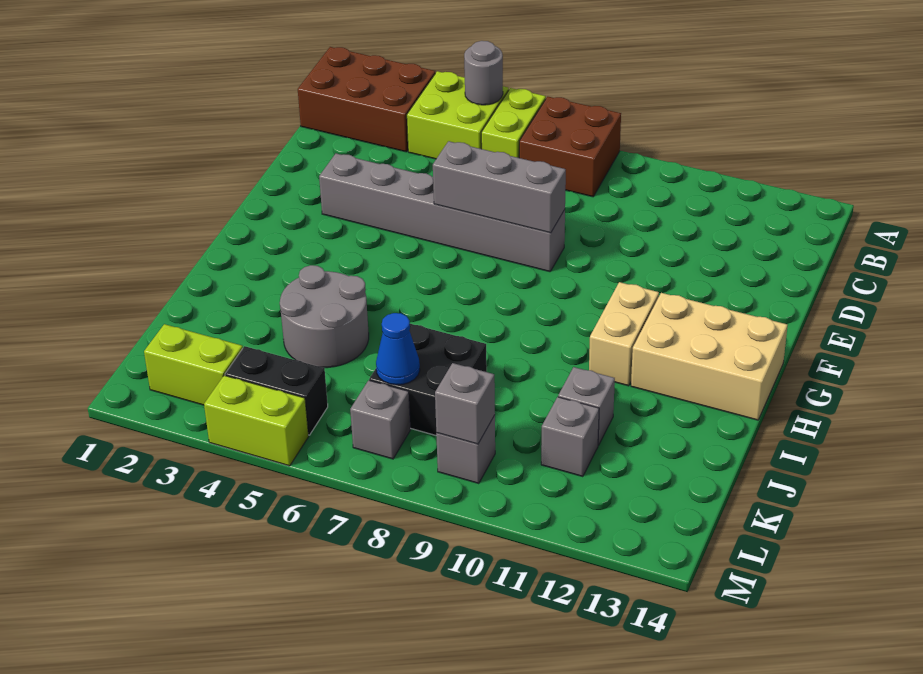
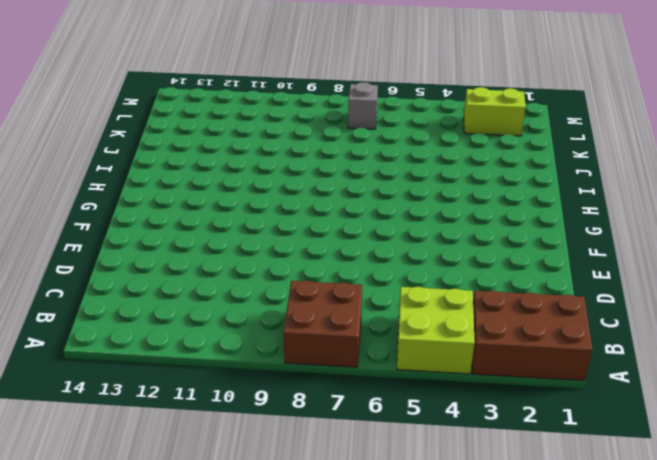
none -> lime 1x2 brick [481,88,546,158]
none -> grey 1x6 brick [319,153,565,272]
none -> tan 1x2 brick [589,282,659,386]

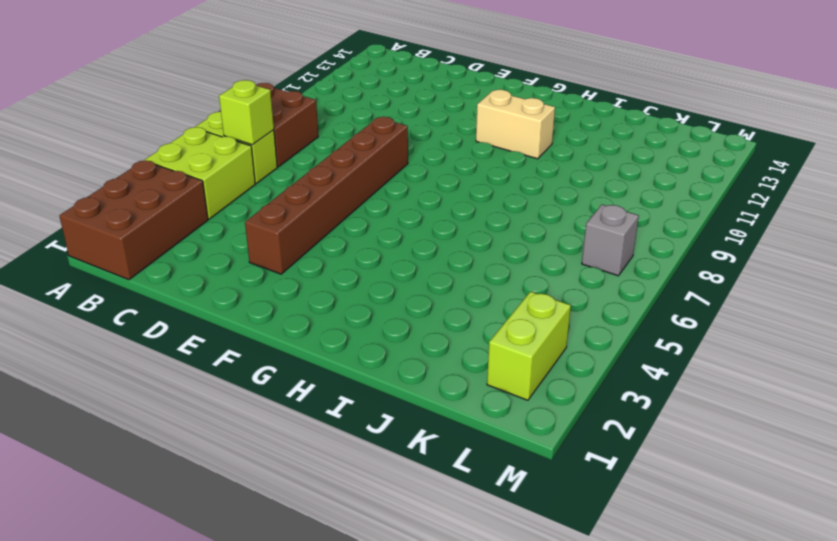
lime 1x1 brick [219,80,274,145] -> none
brown 1x6 brick [245,117,408,274] -> grey 1x6 brick [319,153,565,272]
none -> tan 2x3 brick [631,293,787,420]
none -> grey 2x2 round brick [280,265,369,368]
none -> black 2x2 brick [369,324,487,435]

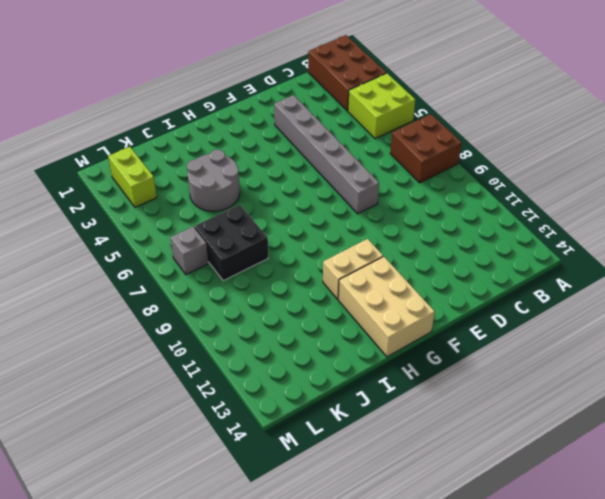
none -> lime 1x2 brick [481,88,546,158]
none -> grey 1x1 brick [558,367,615,445]
none -> grey 1x1 brick [541,397,599,477]

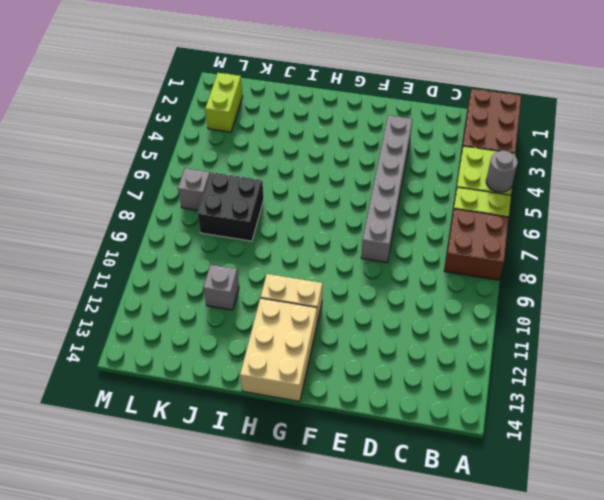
none -> grey 2x2 round brick [280,265,369,368]
none -> grey 1x1 brick [541,397,599,477]
none -> black 1x2 brick [225,346,328,435]

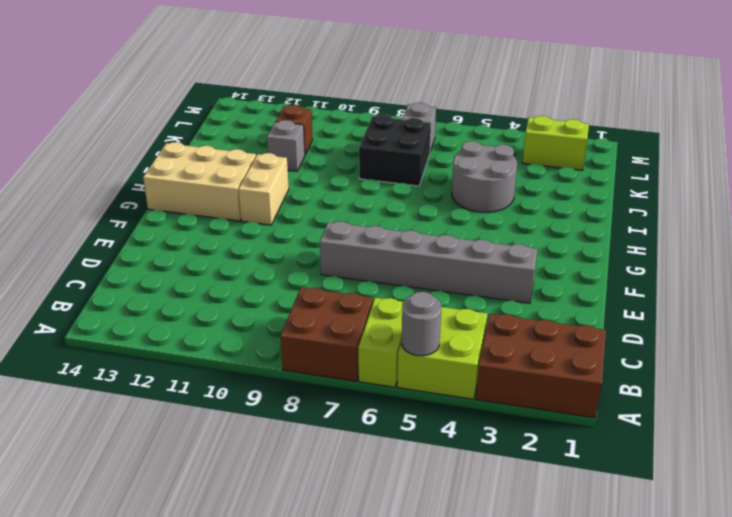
brown 1x1 brick [276,105,313,154] -> grey 1x1 brick [541,397,599,477]
none -> black 1x2 brick [225,346,328,435]
none -> grey 1x1 brick [436,415,495,484]
none -> lime 1x2 brick [204,375,309,466]

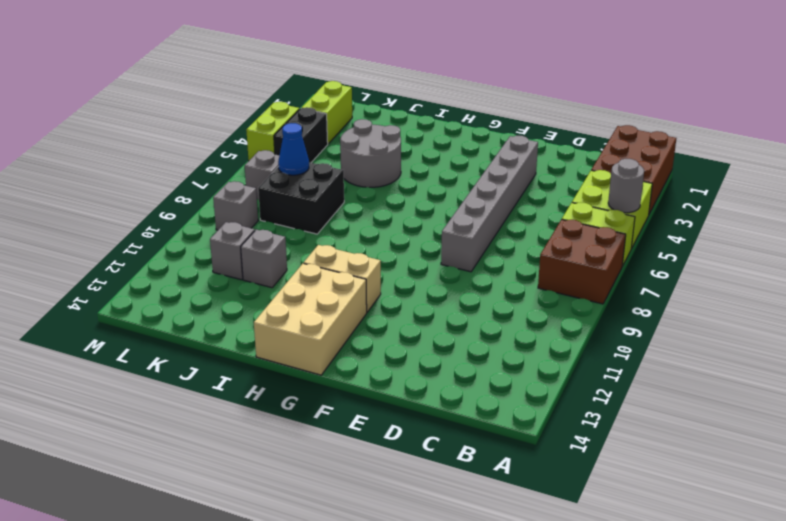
none -> grey 1x3 brick [433,141,566,233]
none -> grey 1x1 brick [435,363,495,444]

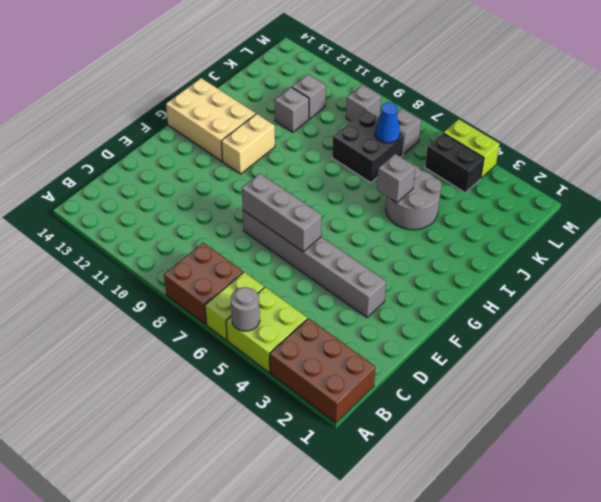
grey 1x1 brick [377,154,415,203] -> grey 1x1 brick moved to [435,363,495,444]
none -> lime 1x2 brick [144,324,243,405]

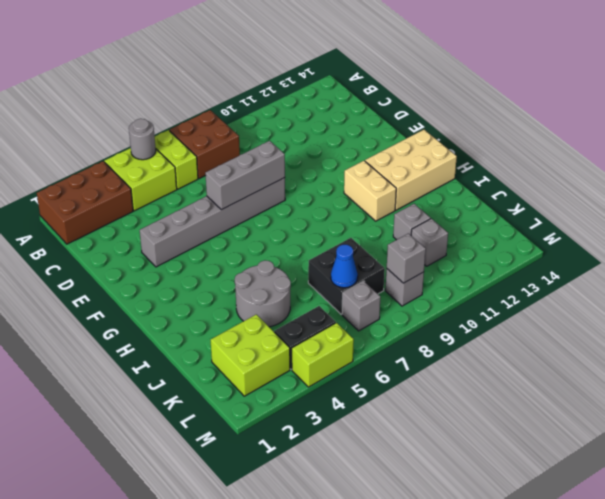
lime 2x2 brick [211,314,290,396] -> lime 1x2 brick [144,324,243,405]

